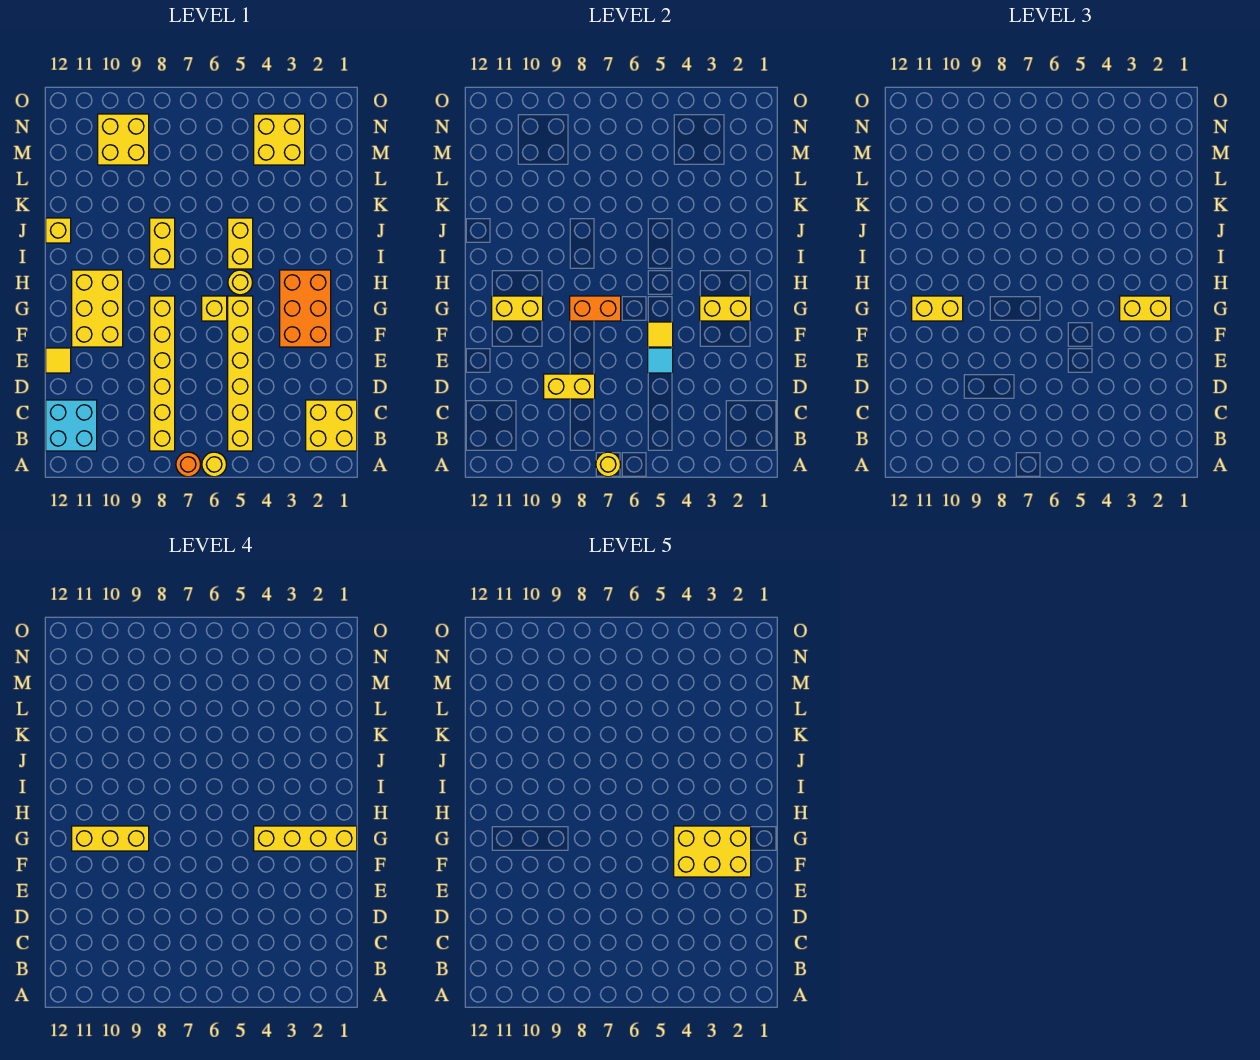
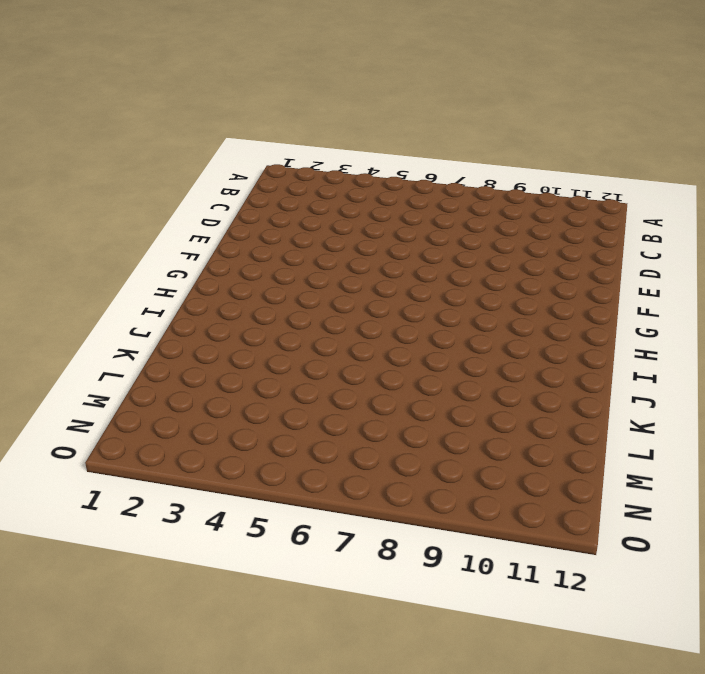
none -> yellow 1x1 round brick [202,452,227,477]
none -> orange 1x1 round brick [176,452,201,477]
none -> yellow 2x2 brick [306,400,357,451]

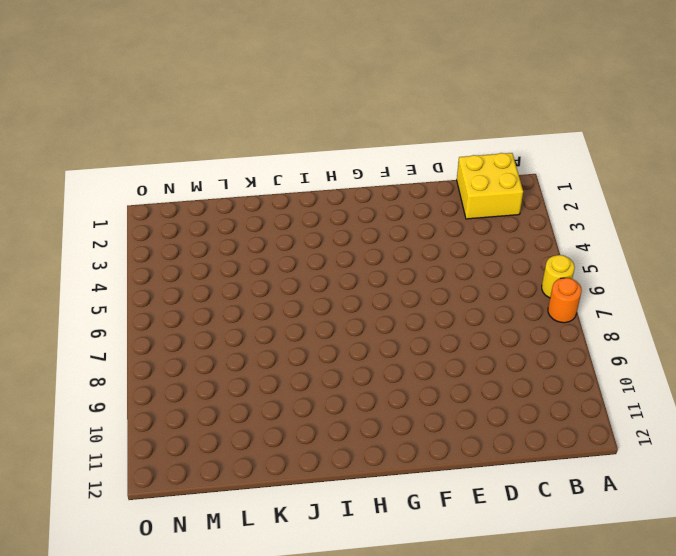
none -> yellow 1x6 brick [228,296,253,451]
none -> yellow 1x6 brick [150,296,175,451]
none -> cyan 2x2 brick [46,400,97,451]

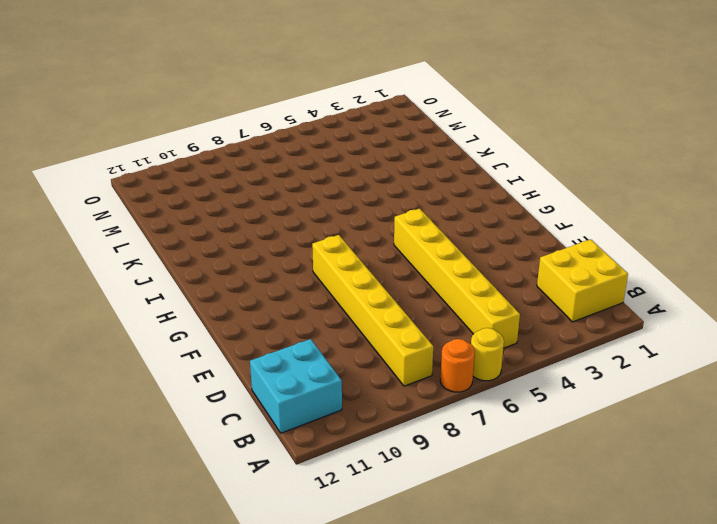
none -> yellow 1x1 tile [46,348,71,373]
none -> orange 2x3 brick [280,270,331,347]
none -> yellow 2x3 brick [72,270,123,347]

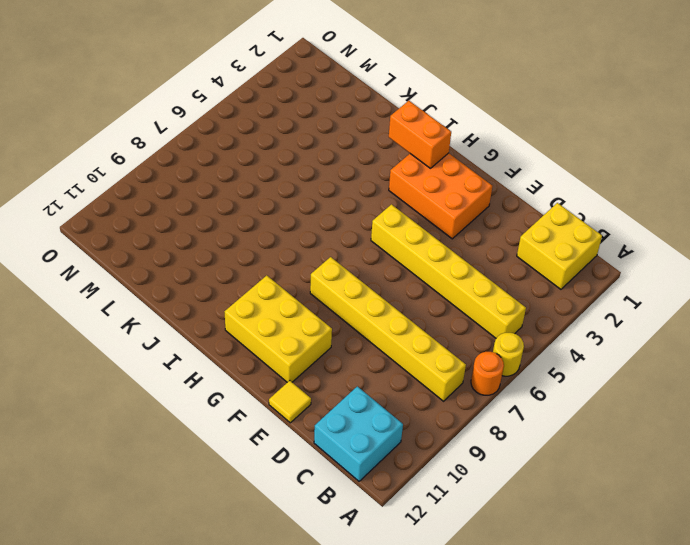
orange 1x2 brick [389,101,451,168] -> orange 1x2 brick turned to [570,296,621,321]
none -> yellow 1x1 brick [202,296,227,321]
none -> yellow 1x1 round brick [228,270,253,295]
none -> yellow 1x2 brick [228,218,253,269]

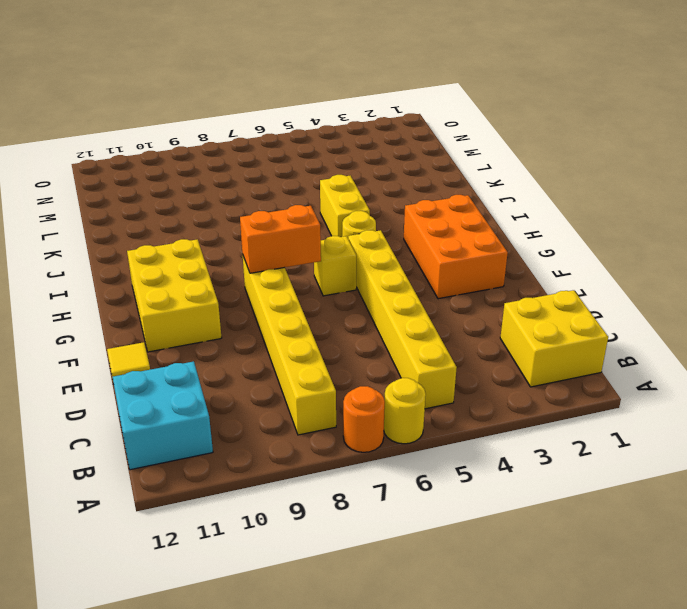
none -> yellow 1x2 brick [150,218,175,269]
none -> yellow 1x1 brick [46,218,71,243]
none -> yellow 2x2 brick [254,114,305,165]

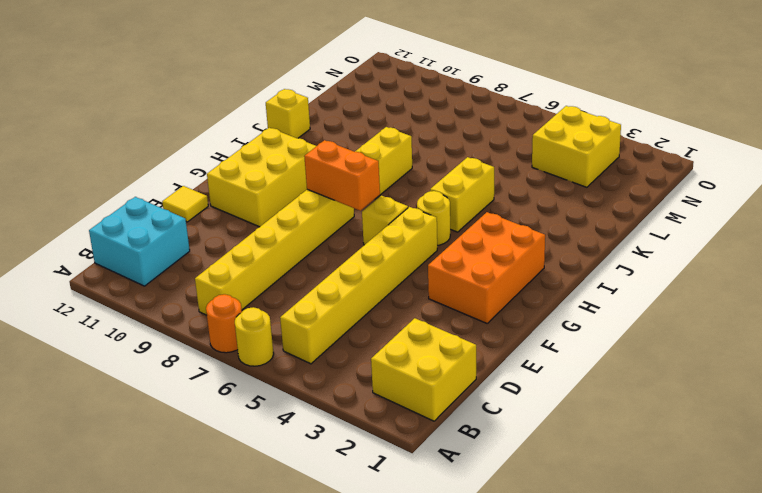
none -> yellow 2x2 brick [98,114,149,165]
none -> yellow 1x1 round brick [596,452,621,477]
none -> yellow 1x2 brick [544,374,595,399]

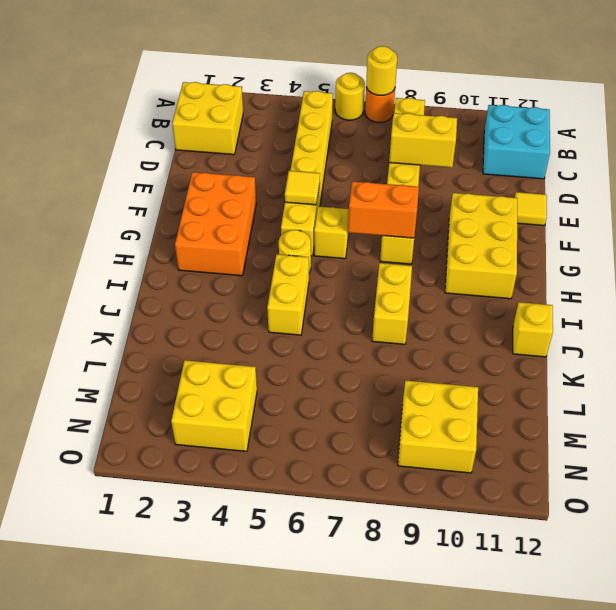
none -> cyan 1x1 tile [648,348,673,373]
none -> yellow 1x2 brick [700,296,751,321]
none -> yellow 1x2 brick [492,296,543,321]

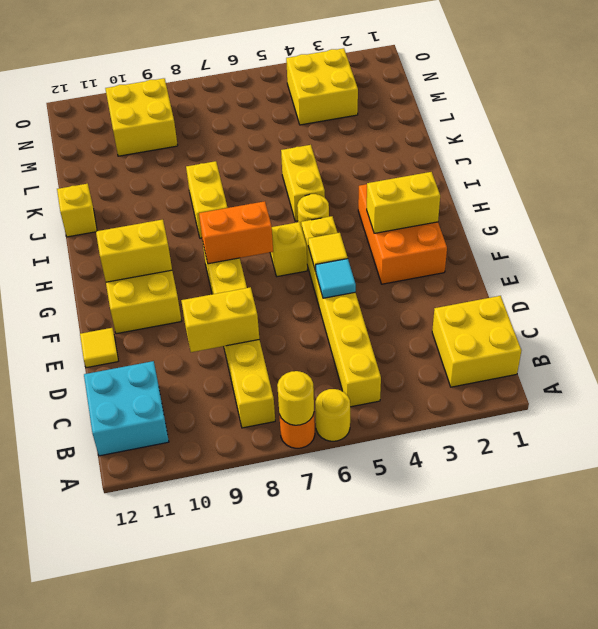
none -> yellow 1x2 brick [1120,296,1171,321]
none -> yellow 1x2 brick [912,296,963,321]
none -> yellow 1x4 brick [254,826,357,851]

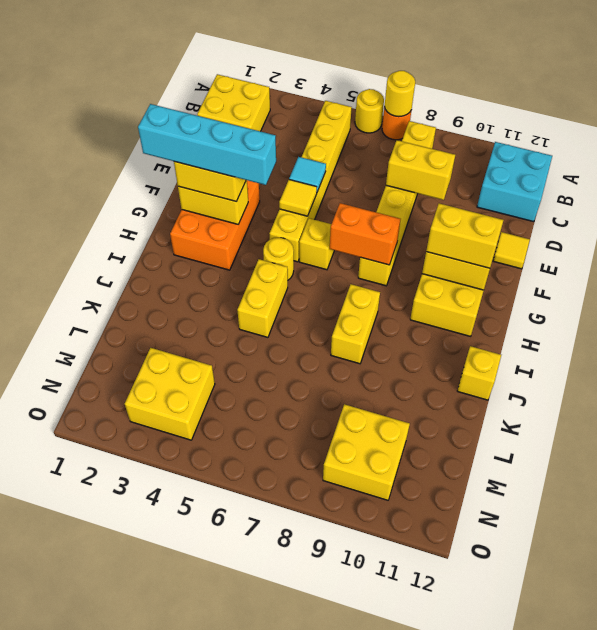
cyan 1x4 brick [138,104,276,185] -> yellow 1x4 brick [254,826,357,851]
none -> yellow 1x3 brick [72,826,149,851]
none -> yellow 2x3 brick [674,826,751,877]

